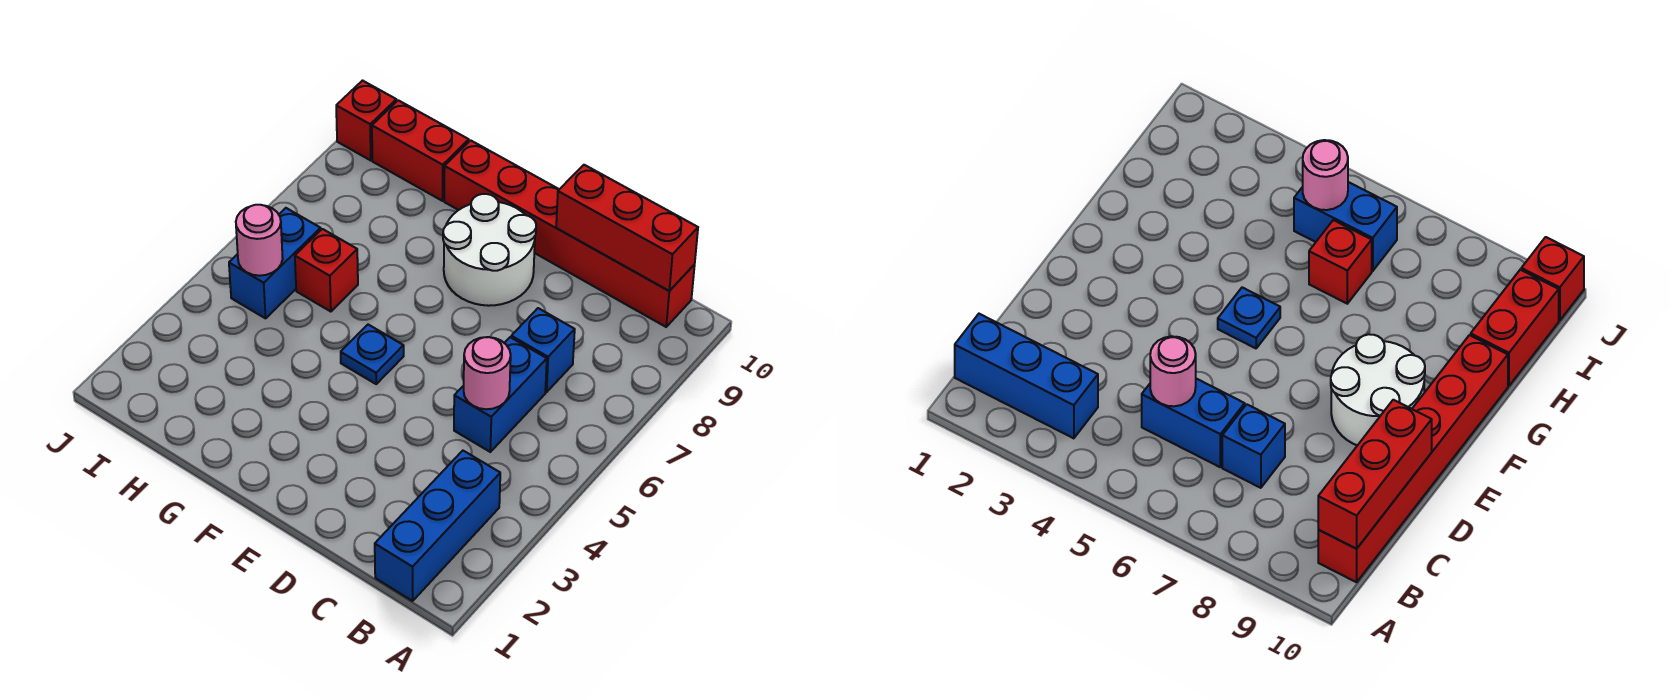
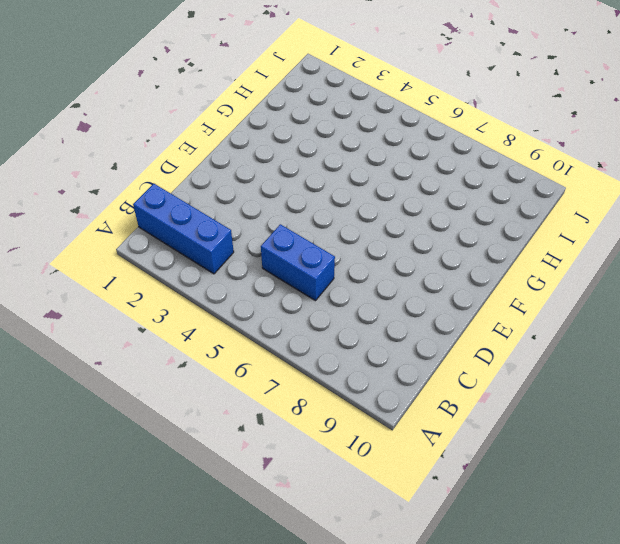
none -> red 1x6 brick [444,140,695,327]
none -> blue 1x1 brick [511,308,575,392]
none -> white 2x2 round brick [443,194,536,306]

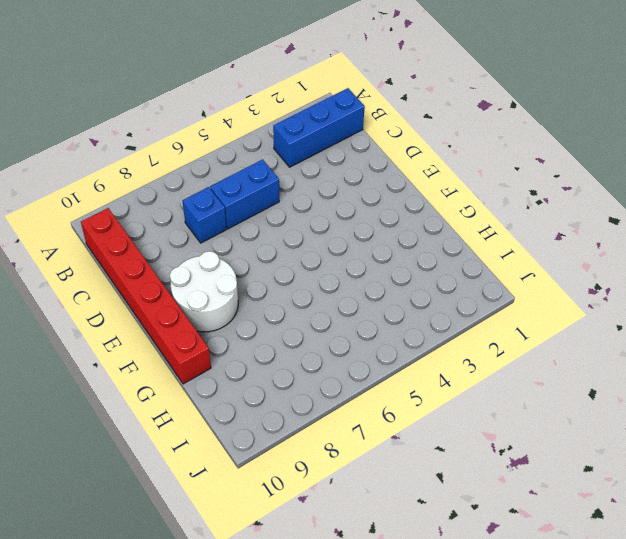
none -> blue 1x1 plate [341,325,404,384]
none -> red 1x1 brick [295,229,358,312]
none -> red 1x2 brick [372,100,469,201]

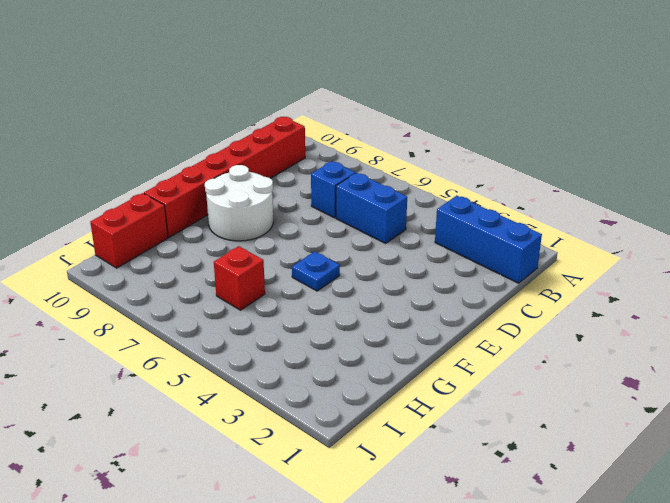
none -> blue 1x2 brick [229,208,321,318]
none -> red 1x1 brick [336,81,396,160]
none -> red 1x3 brick [556,165,698,291]

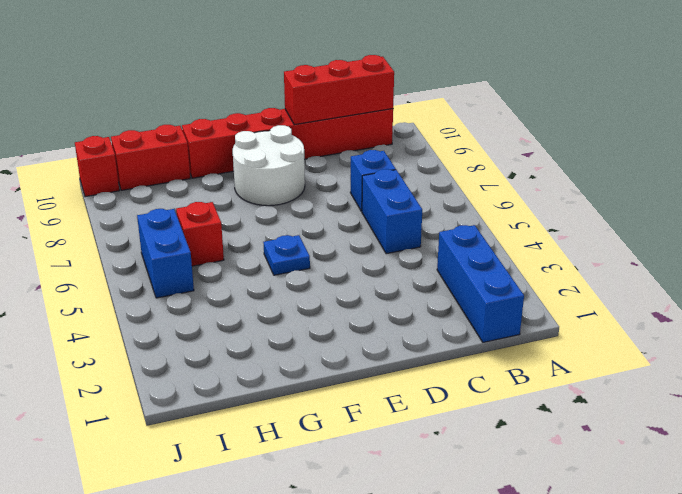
none -> pink 1x1 round brick [464,337,511,409]
none -> pink 1x1 round brick [236,205,283,276]

